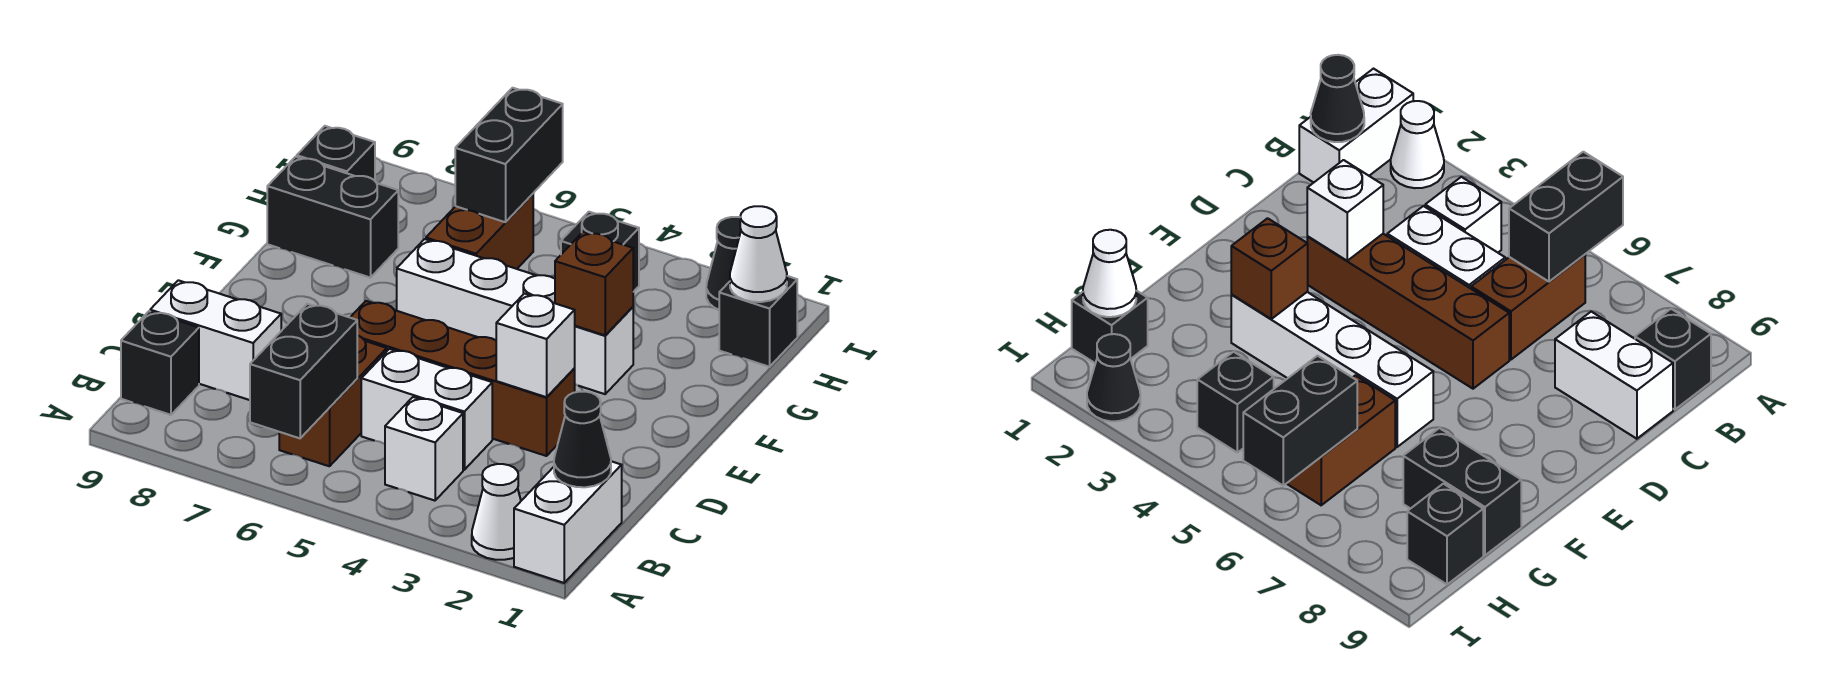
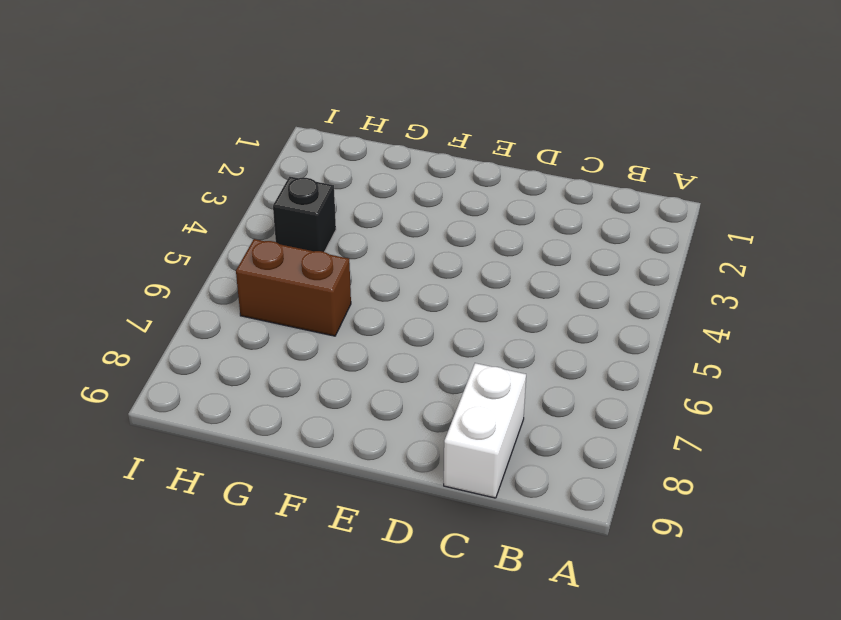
none -> white 1x2 brick [514,461,622,583]
none -> white 1x1 cone [472,464,521,560]
none -> white 1x1 brick [385,397,463,501]

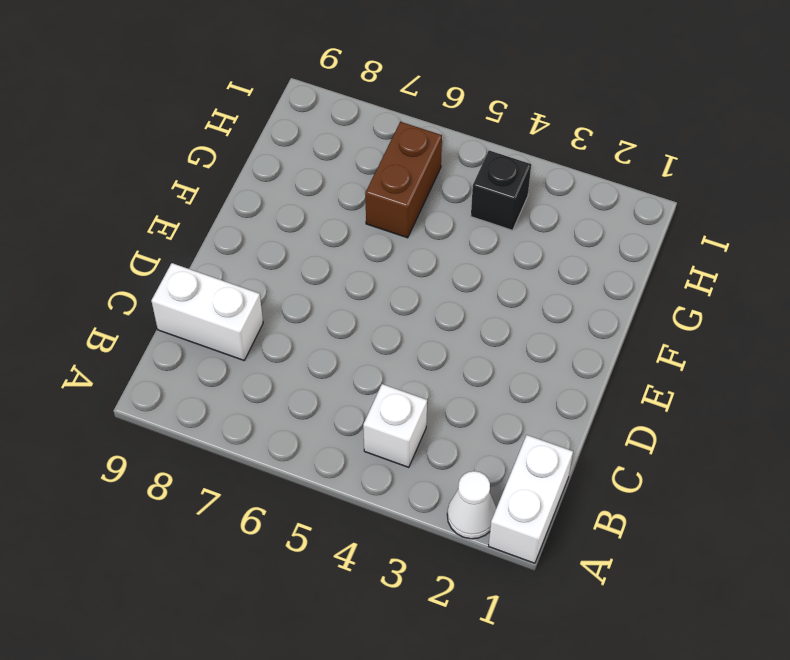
none -> brown 1x2 brick [279,335,387,466]
none -> black 1x1 brick [121,311,199,415]
none -> white 1x2 brick [361,349,492,470]

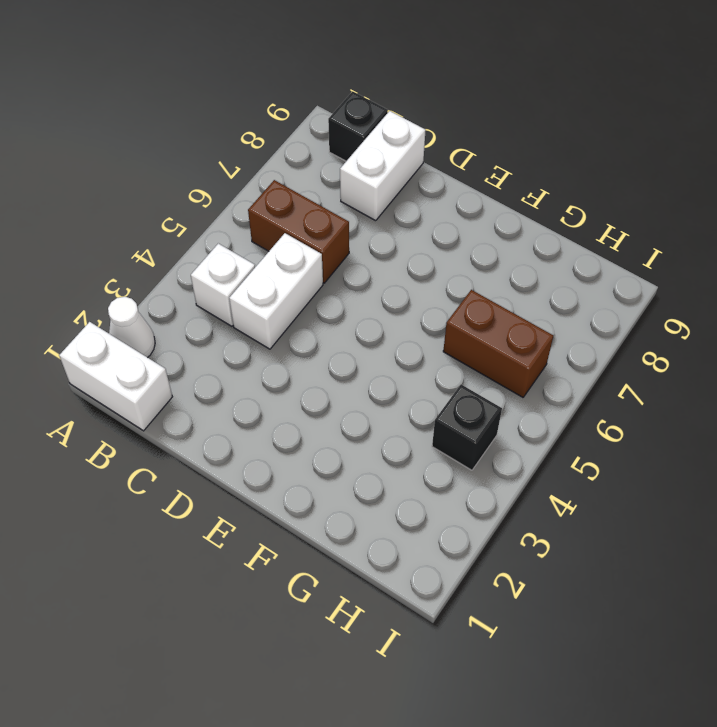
none -> brown 1x4 brick [350,301,575,456]
none -> white 1x4 brick [397,239,633,394]
none -> black 1x2 brick [267,157,398,278]

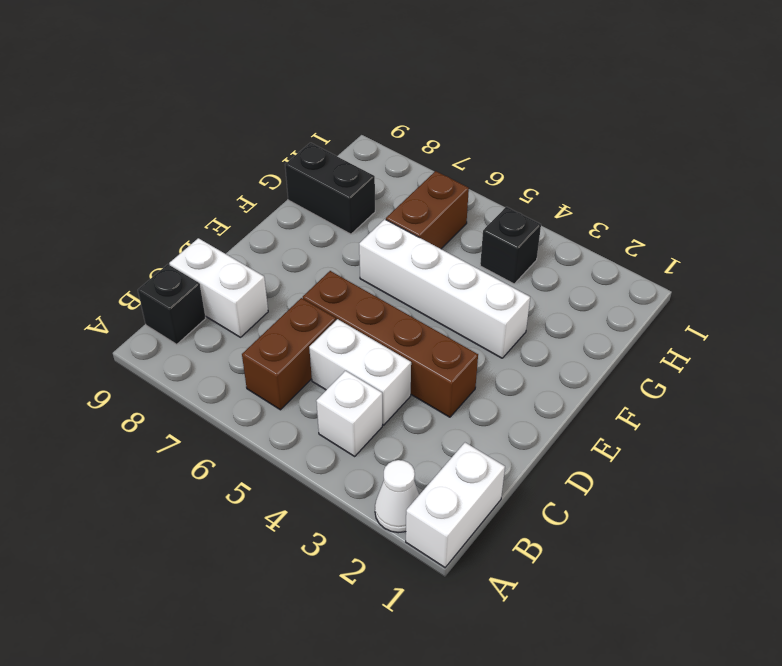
none -> black 1x1 brick [719,276,797,367]
none -> black 1x1 brick [297,126,375,181]
none -> black 1x1 cone [706,217,741,310]

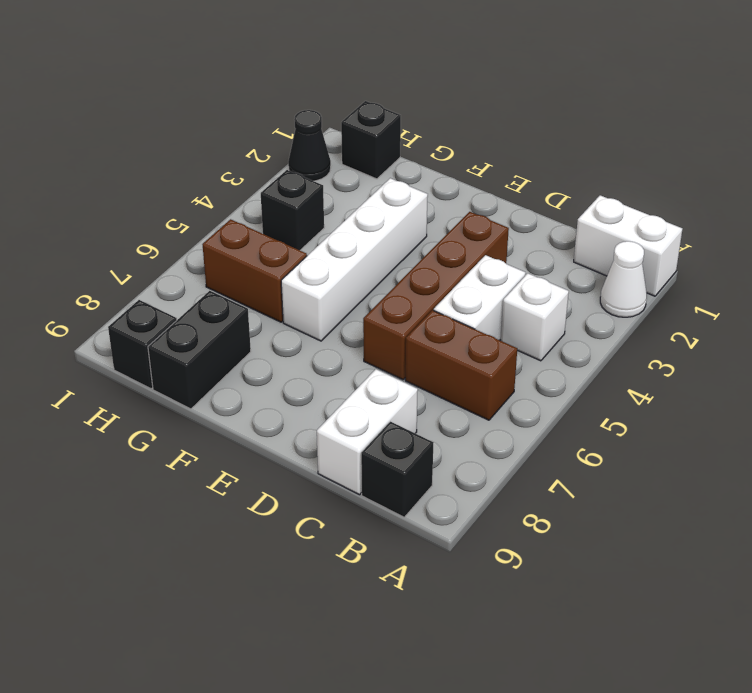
none -> black 1x2 brick [250,304,357,438]
none -> black 1x1 cone [554,392,611,487]
none -> white 1x1 brick [496,294,575,397]

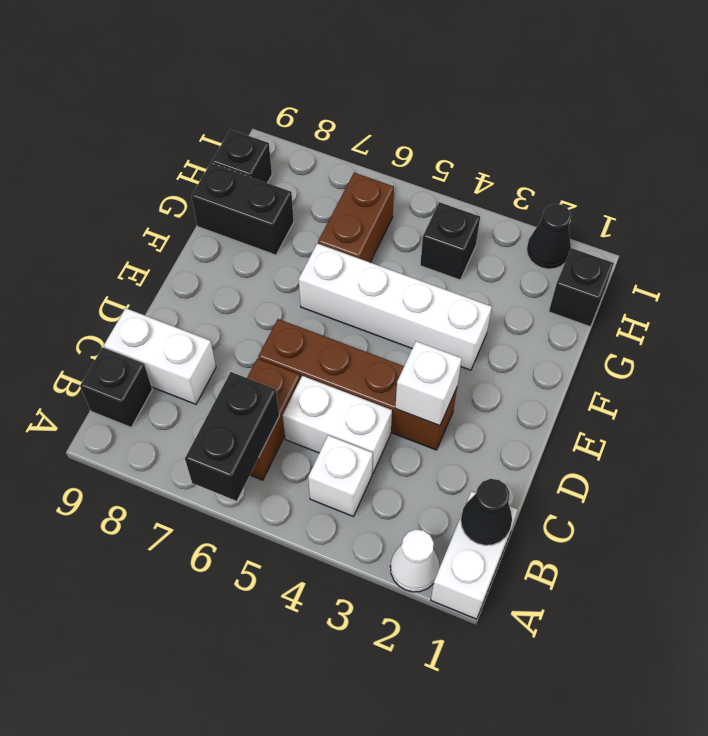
none -> brown 1x1 brick [555,232,633,335]
none -> white 1x1 cone [730,206,787,302]
none -> black 1x2 brick [455,88,563,222]

